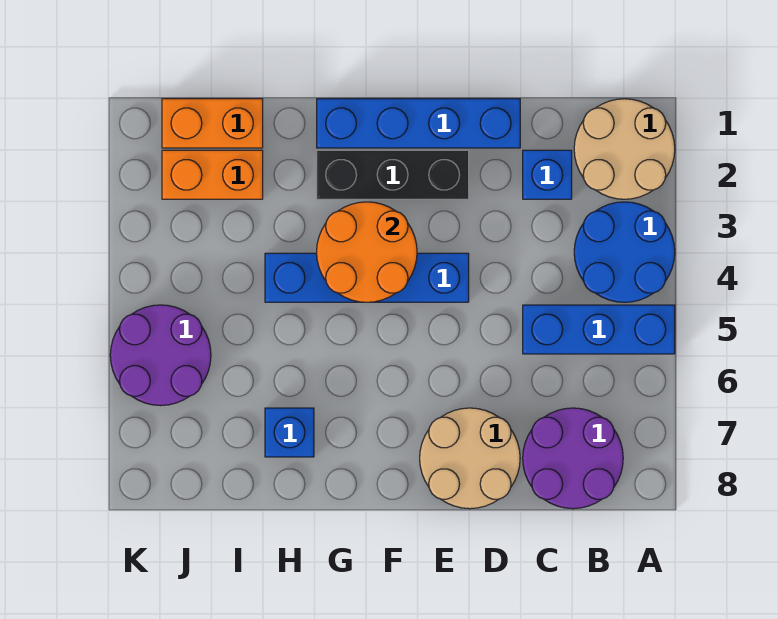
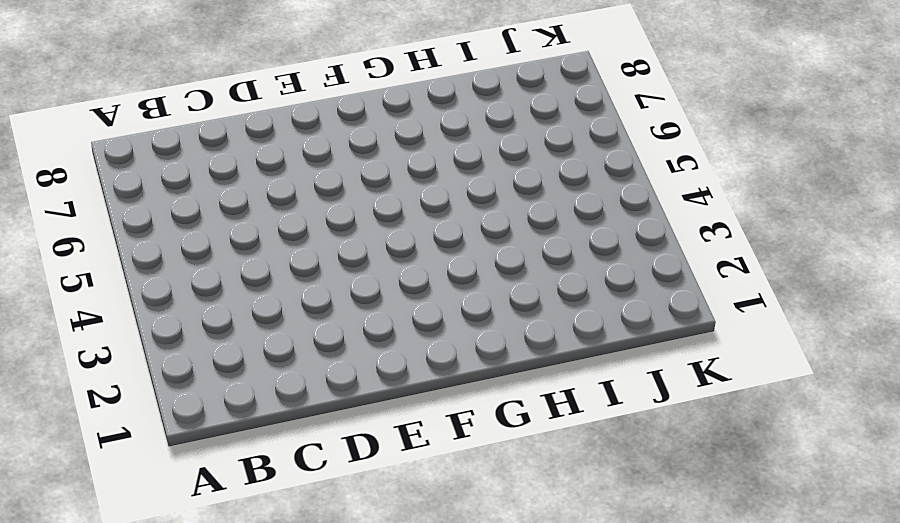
none -> tan 2x2 round brick [574,99,675,199]
none -> blue 2x2 round brick [574,202,675,302]
none -> blue 1x3 brick [523,305,675,354]

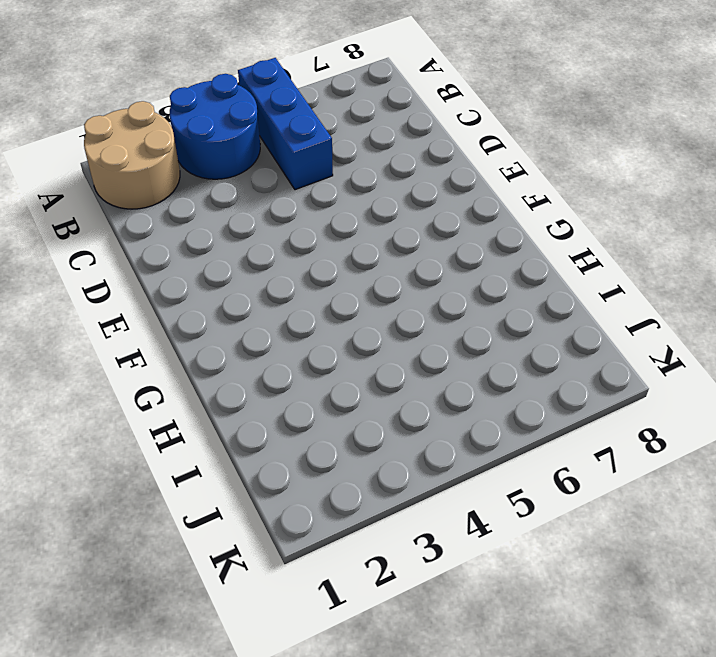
none -> purple 2x2 round brick [523,408,623,509]
none -> blue 1x1 brick [523,150,572,199]
none -> blue 1x4 brick [317,99,520,148]

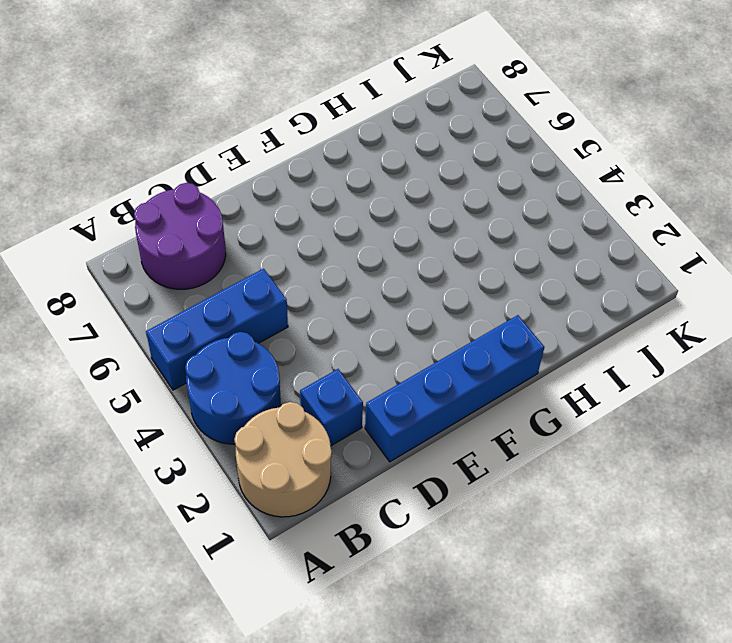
none -> tan 2x2 round brick [420,408,520,509]
none -> black 1x3 brick [317,150,469,199]
none -> blue 1x4 brick [265,253,469,302]

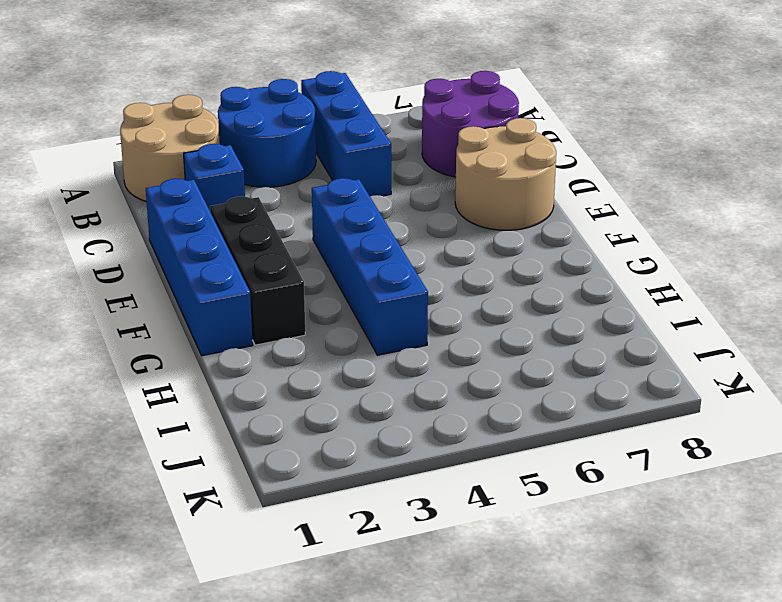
none -> blue 1x1 brick [265,408,314,457]
none -> orange 1x2 brick [162,99,263,148]
none -> orange 1x2 brick [162,150,263,199]

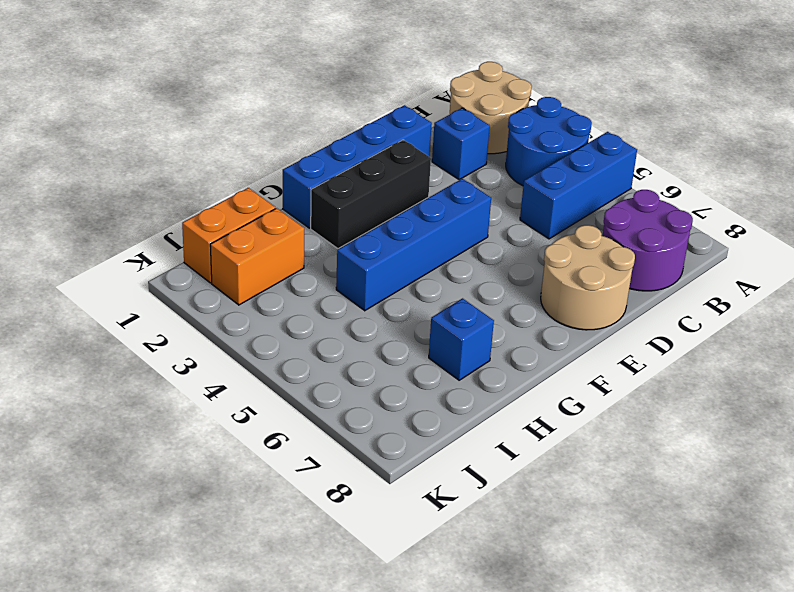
none -> purple 2x2 round brick [110,305,211,406]
none -> orange 2x2 round brick [317,202,417,302]

